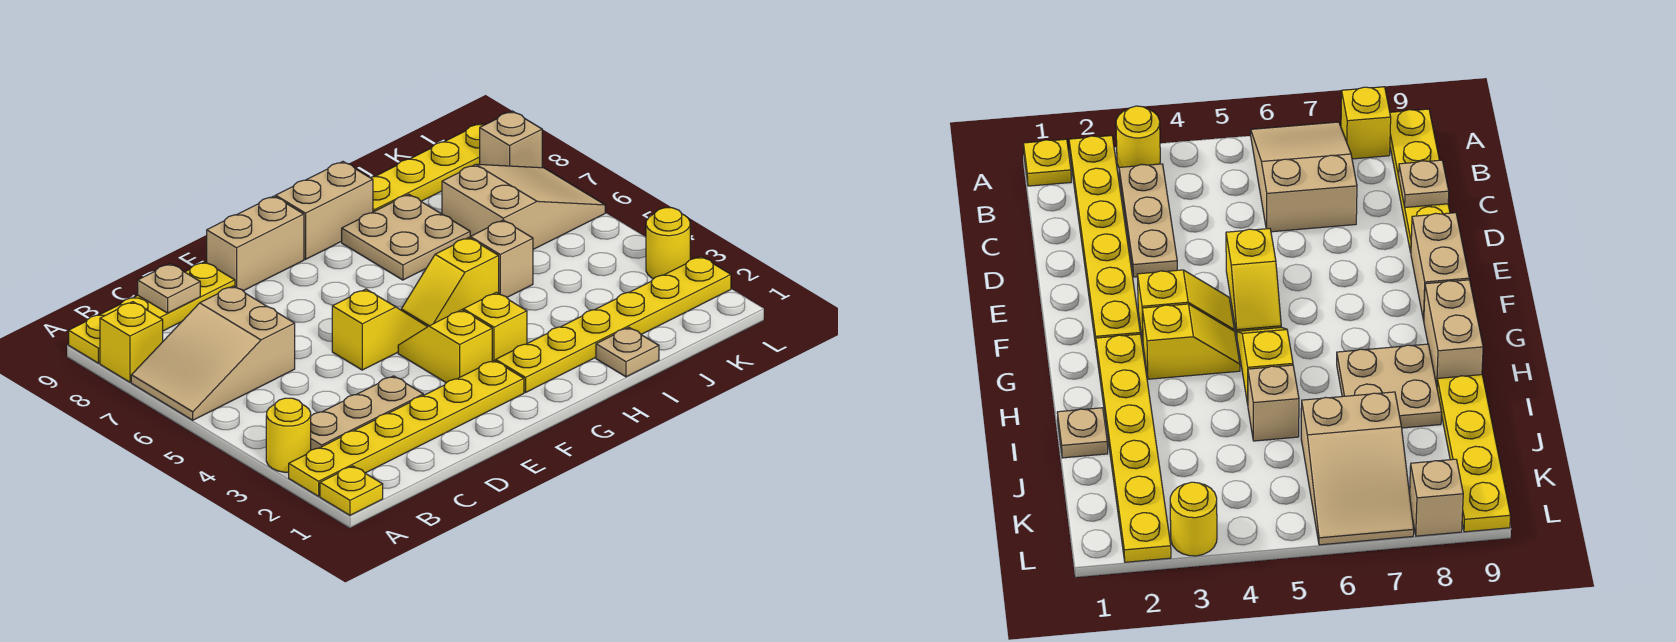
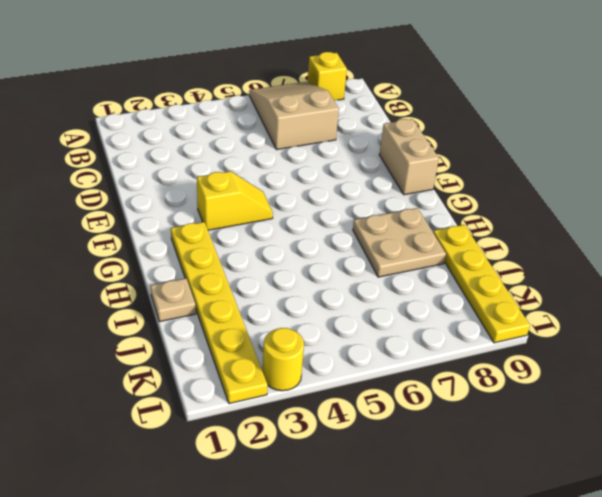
none -> yellow 1x1 plate [320,466,383,515]
none -> yellow 1x6 plate [289,361,524,496]
none -> yellow 1x1 round brick [266,398,311,472]

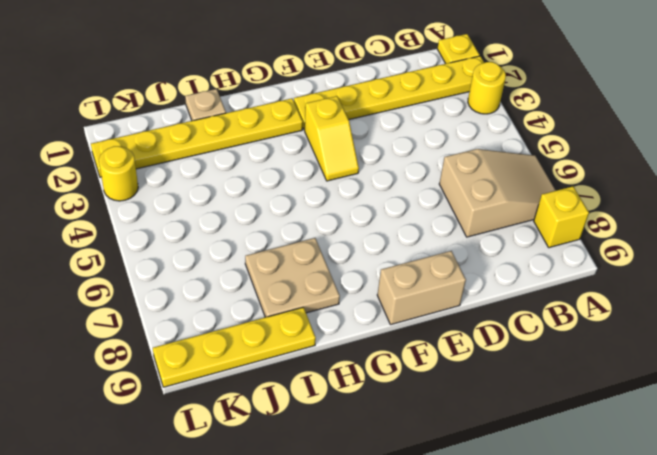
none -> yellow 1x4 plate [69,262,235,363]
none -> tan 1x3 plate [311,376,423,450]
none -> yellow 1x2 slope [332,289,427,370]

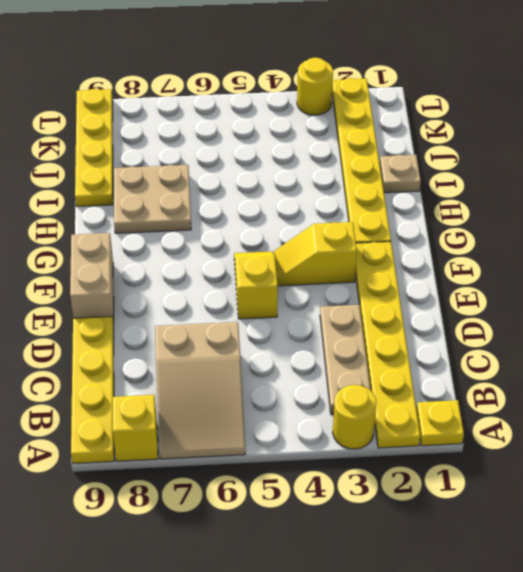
none -> yellow 1x2 slope [462,292,527,361]
none -> yellow 1x2 slope [401,238,499,327]
none -> tan 1x2 brick [276,162,373,259]

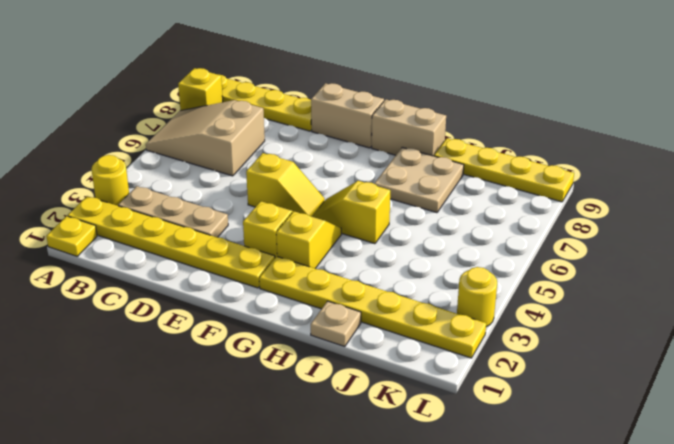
none -> tan 1x1 brick [470,220,533,297]
none -> tan 2x3 slope [442,164,605,249]
none -> tan 1x1 brick [480,111,542,168]

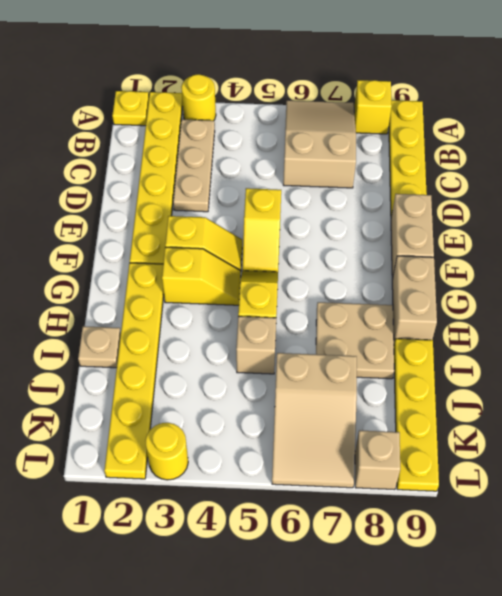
none -> tan 1x1 plate [138,264,200,313]

